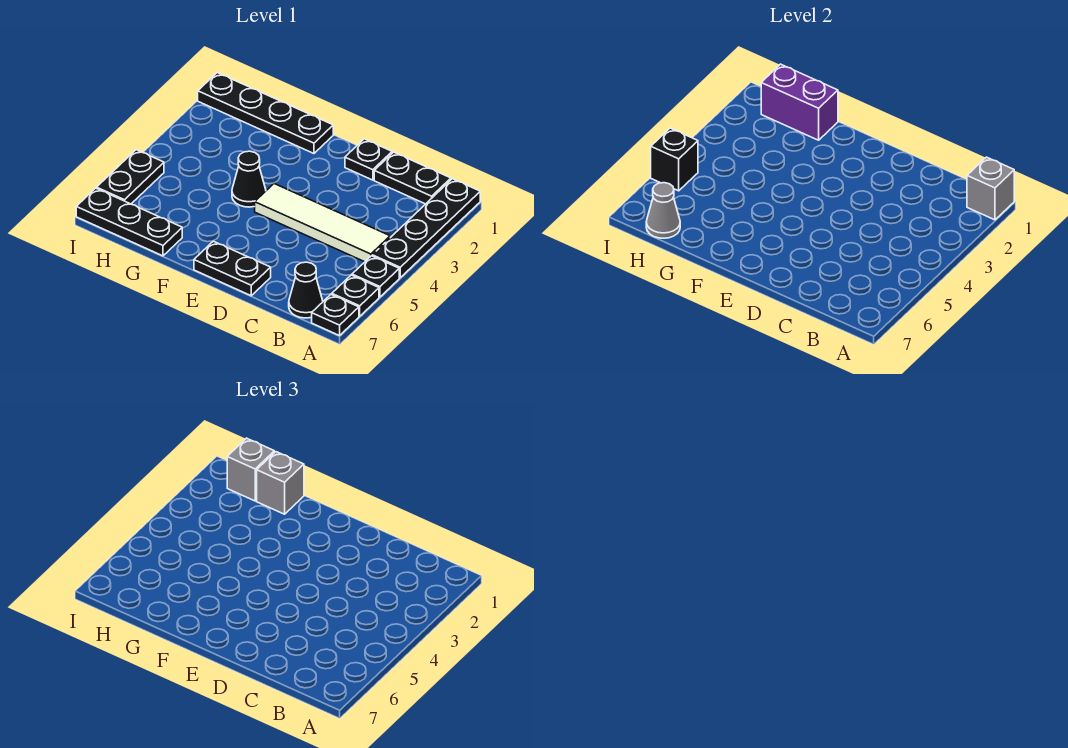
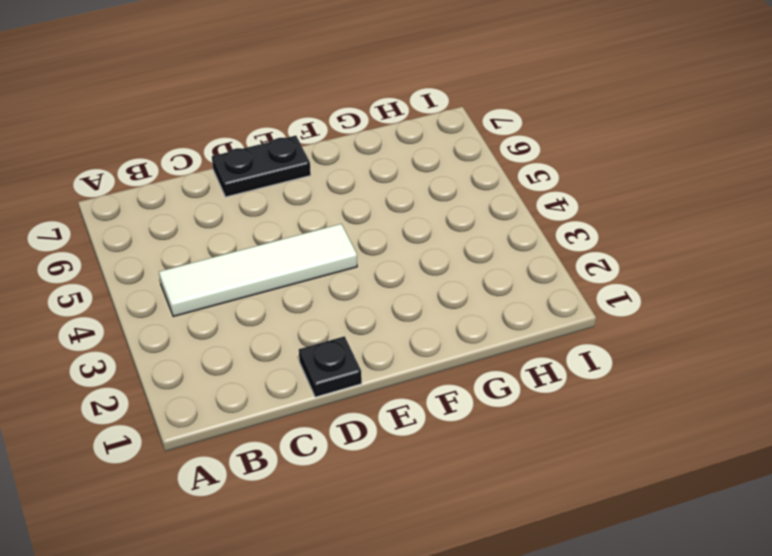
none -> black 1x4 plate [372,179,480,278]
none -> black 1x1 plate [352,256,399,297]
none -> black 1x1 plate [332,275,379,316]

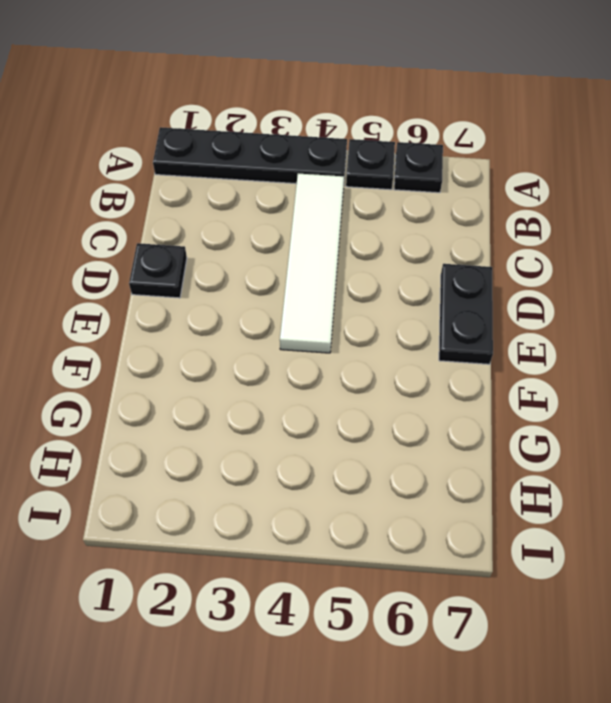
none -> black 1x1 plate [312,294,359,336]
none -> black 1x2 plate [374,152,451,204]
none -> black 1x1 cone [289,262,323,318]

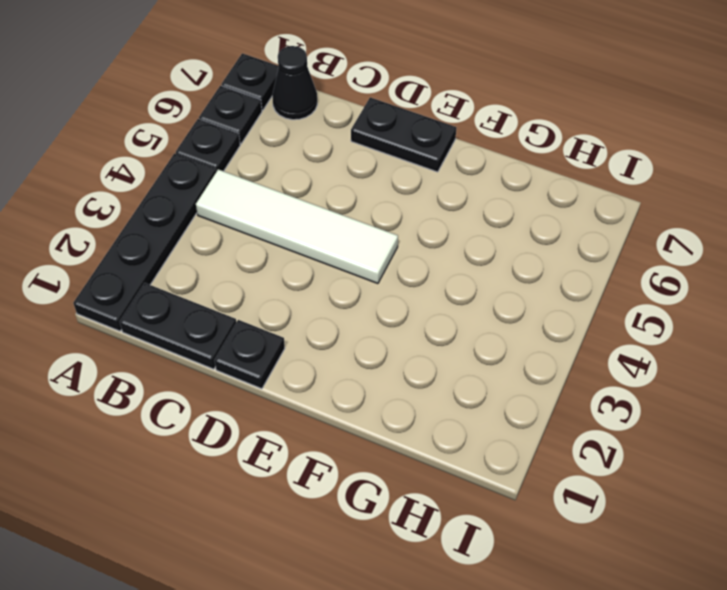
none -> black 1x4 plate [198,73,333,153]
none -> black 1x1 cone [232,151,266,207]
none -> black 1x3 plate [76,188,182,256]

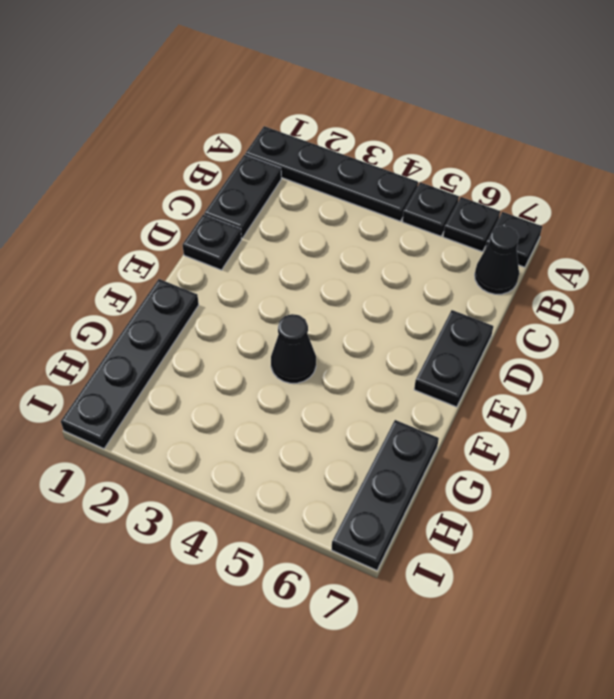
none -> white 1x4 tile [255,184,390,262]
none -> black 1x2 plate [97,150,164,204]
none -> grey 1x1 brick [967,157,1014,220]

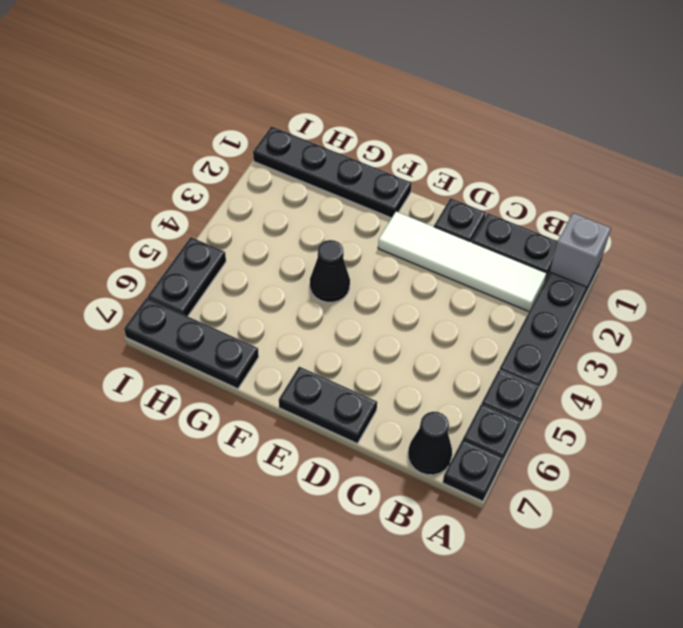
white 1x4 tile [378,212,547,312] -> white 1x4 tile moved to [255,184,390,262]
none -> purple 1x2 brick [761,64,838,140]
none -> grey 1x1 cone [646,183,680,238]
none -> black 1x1 brick [651,128,698,191]

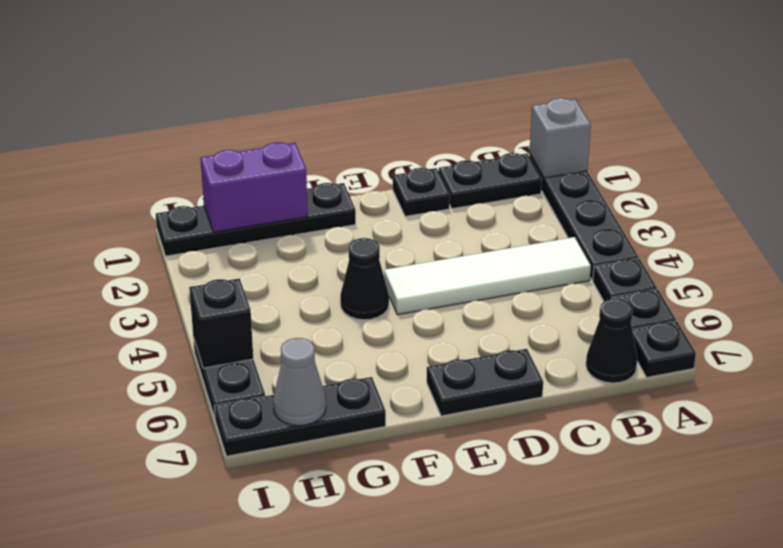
none -> grey 1x1 brick [257,452,304,514]
none -> grey 1x1 brick [227,438,274,501]

